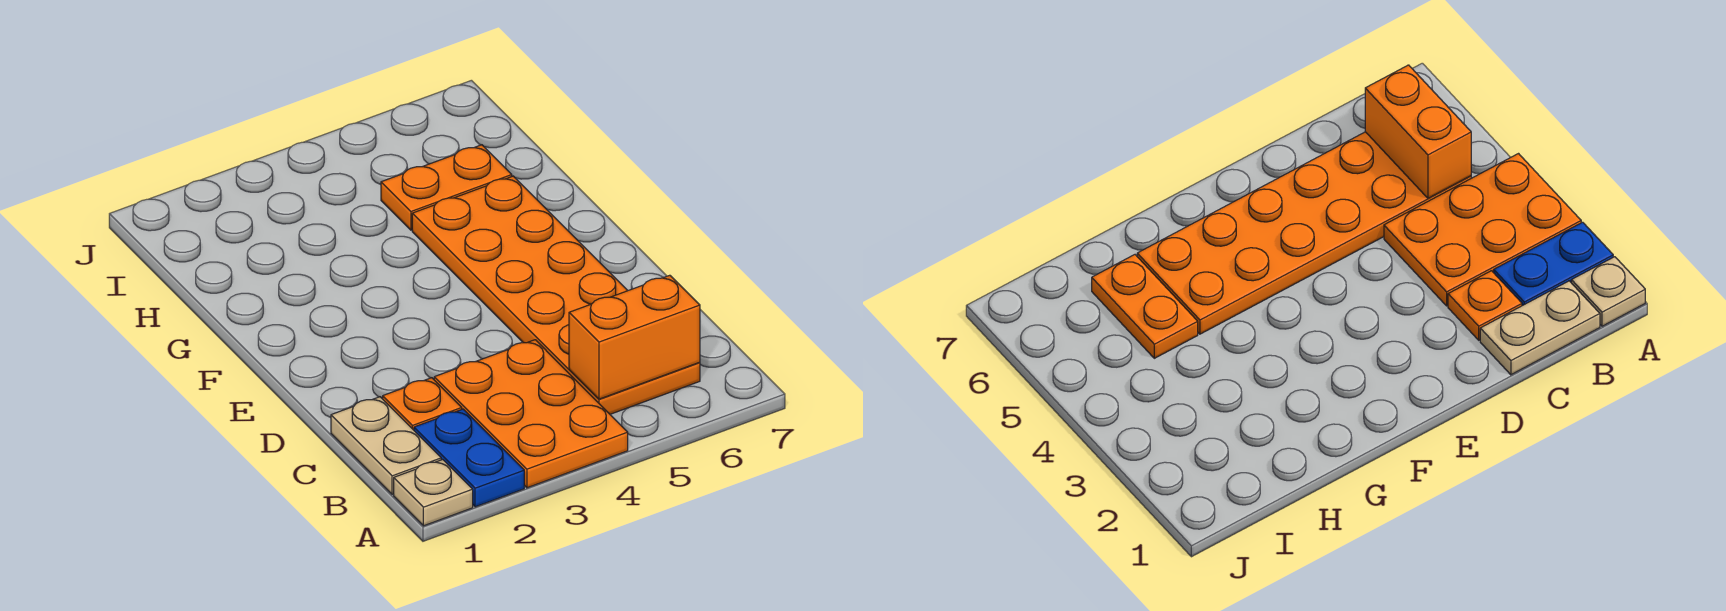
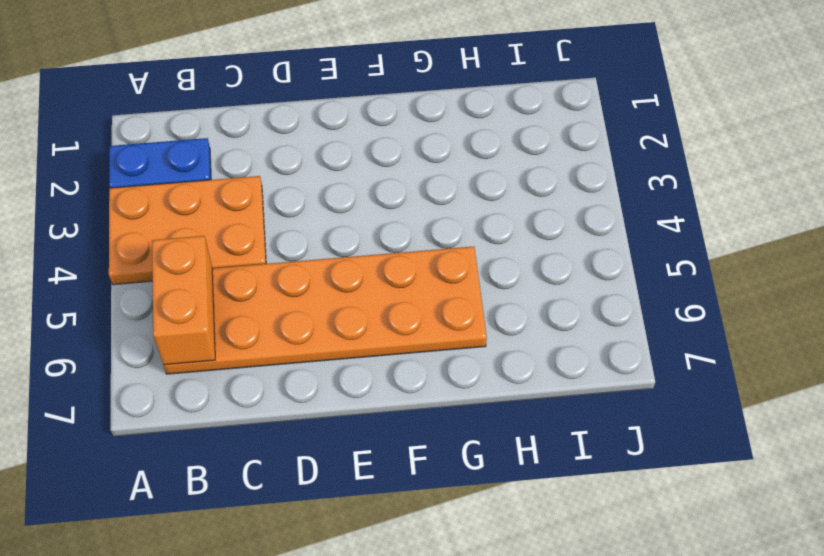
none -> tan 1x1 plate [394,459,473,526]
none -> tan 1x2 plate [331,397,441,494]

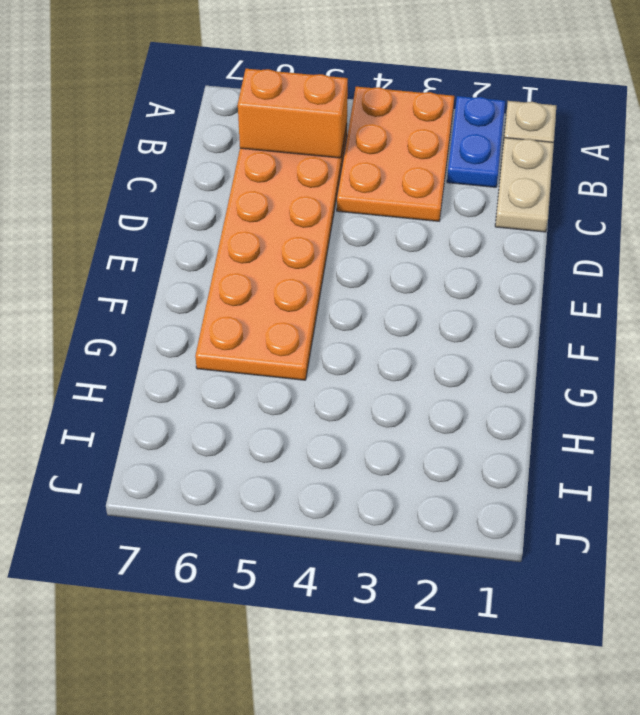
none -> orange 1x1 plate [383,378,462,430]
none -> orange 1x2 plate [381,145,512,230]

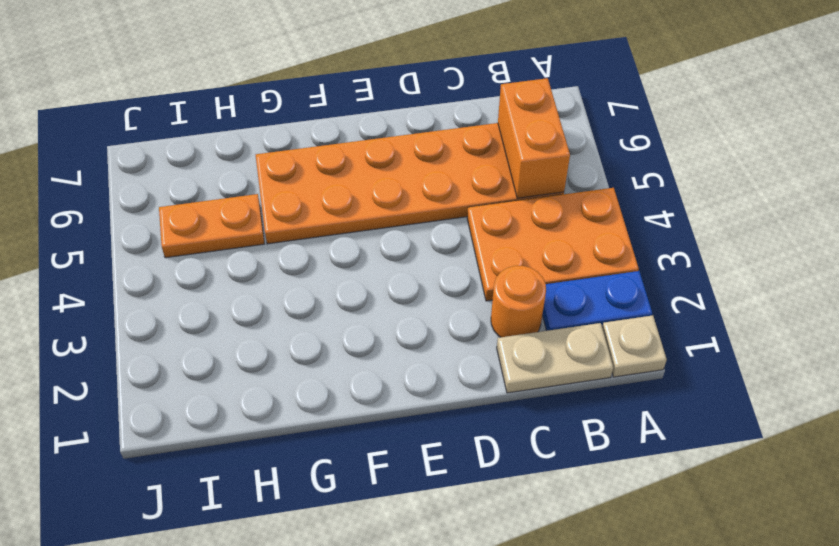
orange 1x1 round brick [491,266,546,337] -> orange 1x1 plate [383,378,462,430]
orange 1x2 plate [159,194,264,258] -> orange 1x2 plate turned to [381,145,512,230]

